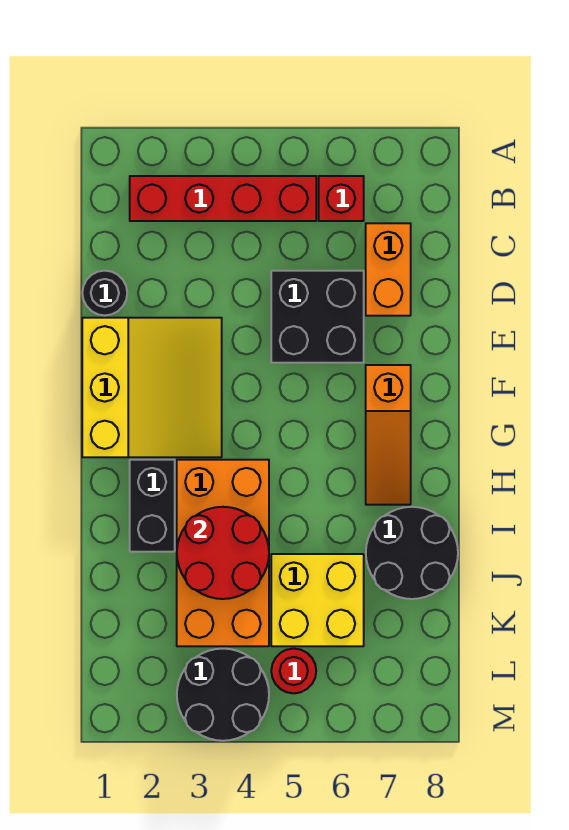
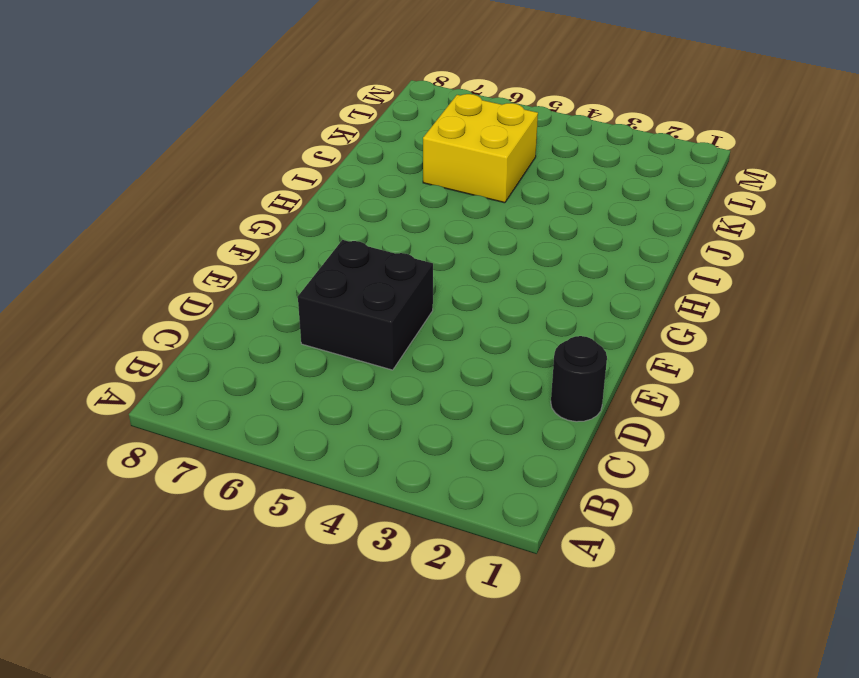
none -> red 1x4 brick [130,176,316,221]
none -> red 1x1 brick [319,176,364,221]
none -> orange 1x2 brick [366,223,411,316]

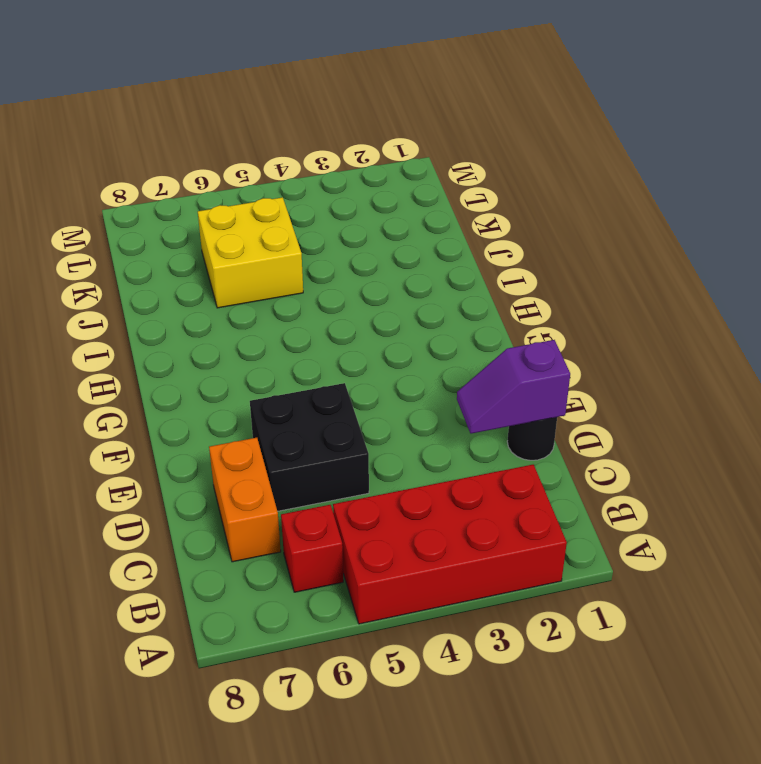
red 2x4 brick [333,465,567,624] -> red 1x4 brick [130,176,316,221]
purple 1x2 slope [457,340,570,434] -> none
none -> yellow 3x3 slope [82,318,222,457]
none -> orange 1x3 slope [366,365,411,505]
none -> black 1x2 brick [130,460,175,552]

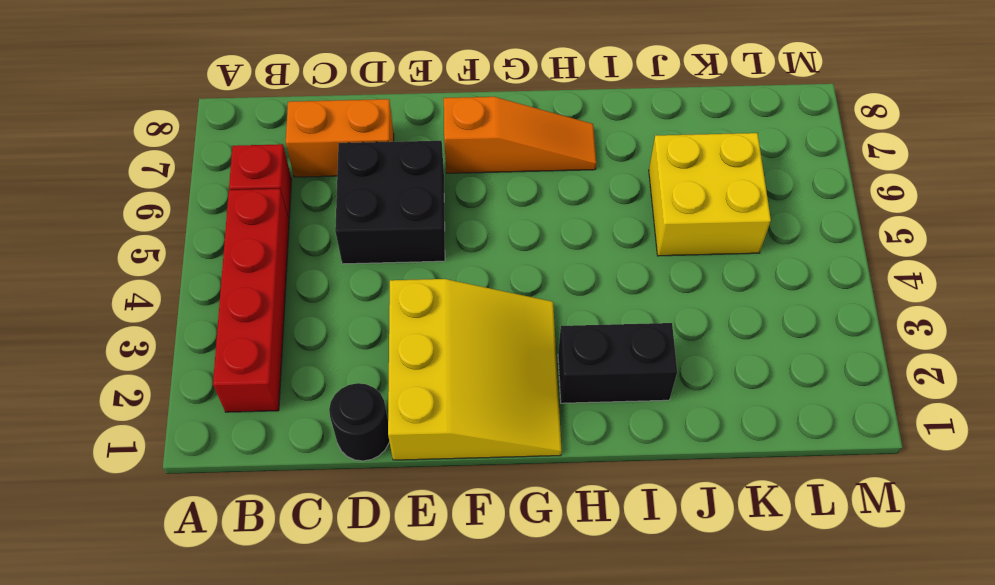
yellow 3x3 slope [388,279,562,460] -> yellow 3x3 slope turned to [82,318,222,457]
none -> orange 2x4 brick [177,460,269,646]
none -> black 2x2 round brick [366,507,458,599]
none -> black 2x2 round brick [177,649,269,741]

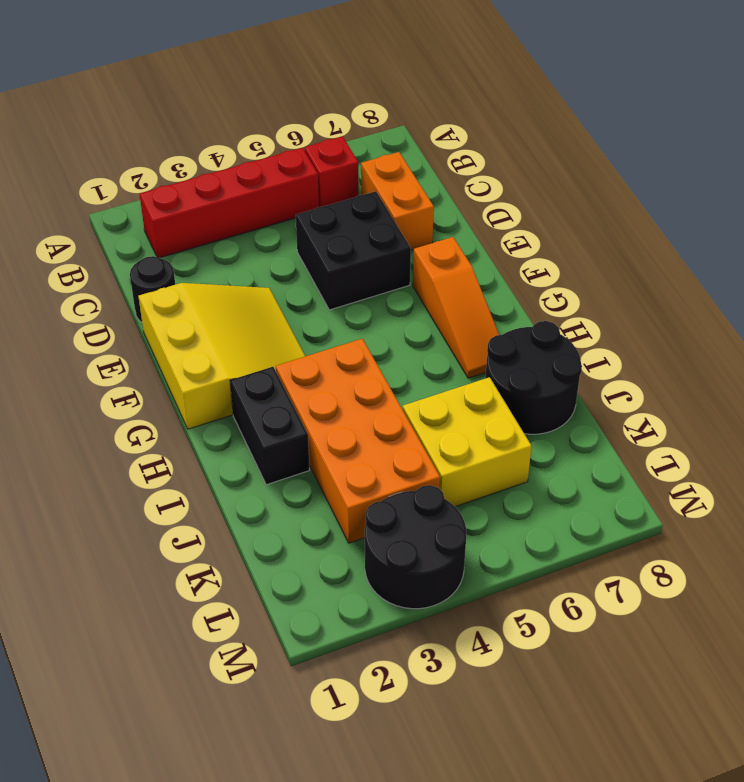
none -> red 1x1 round brick [271,649,316,693]
none -> red 2x2 round brick [177,507,269,599]

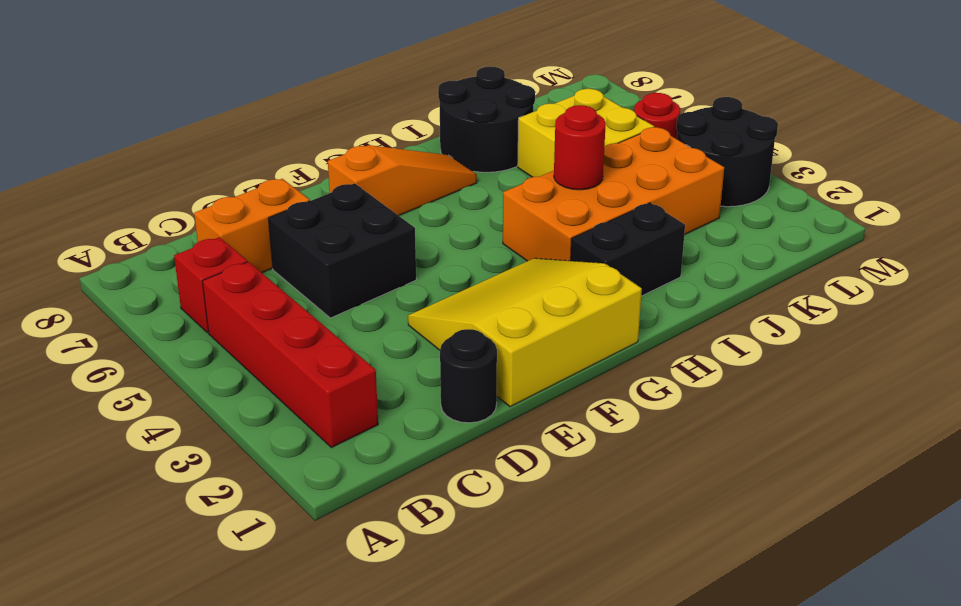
red 1x1 round brick [554,105,606,190] -> red 2x2 round brick [177,507,269,599]

